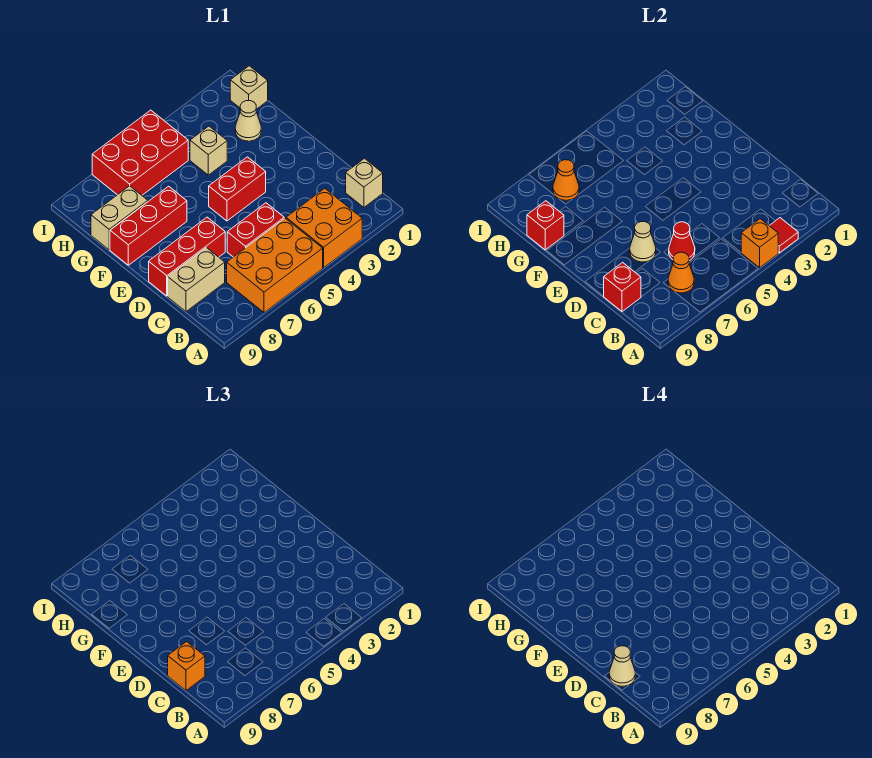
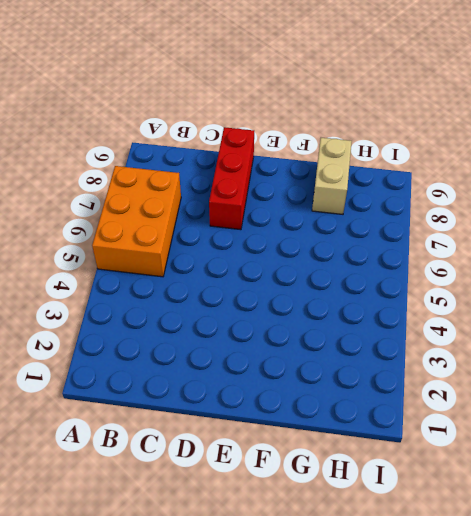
none -> orange 2x2 brick [286,188,362,268]
none -> tan 1x1 brick [346,158,383,207]
none -> red 1x2 brick [227,203,284,257]

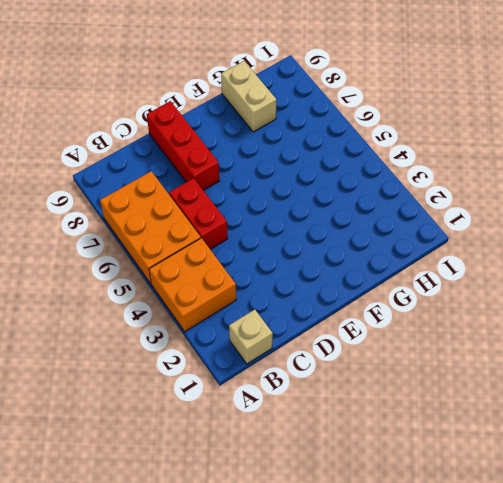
none -> tan 1x2 brick [168,248,225,311]
none -> red 1x2 brick [209,157,266,221]
none -> red 1x3 brick [110,186,187,265]

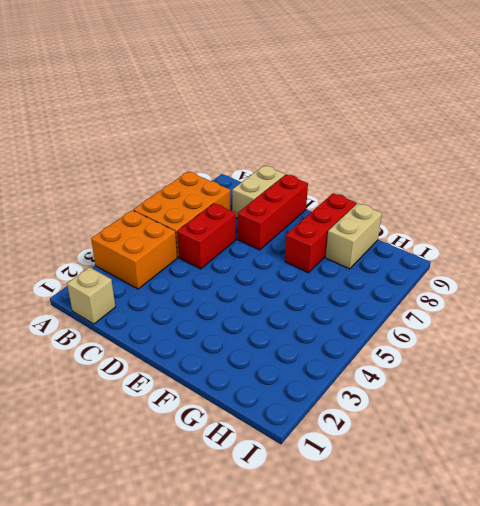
none -> red 1x2 brick [209,157,266,221]
none -> tan 1x1 cone [235,101,261,141]
none -> tan 1x1 brick [190,126,227,175]

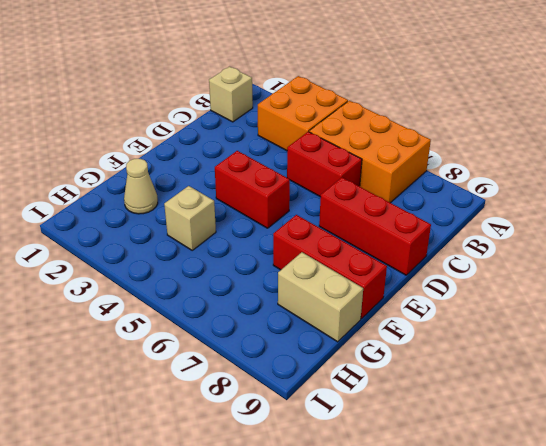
none -> tan 1x2 brick [168,248,225,311]
none -> tan 1x1 brick [230,66,268,109]
none -> red 2x3 brick [92,110,188,195]

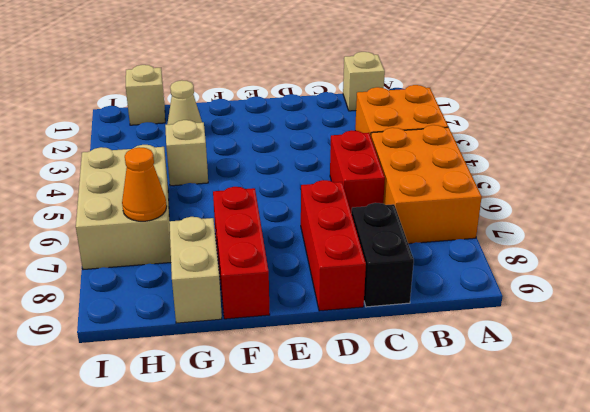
black 1x2 brick [352,203,414,307] -> tan 1x2 brick [168,248,225,311]
tan 2x3 brick [76,145,171,270] -> red 2x3 brick [92,110,188,195]
none -> red 1x2 brick [209,157,266,221]
none -> red 1x1 tile [769,218,798,253]
none -> orange 1x1 brick [741,219,778,268]

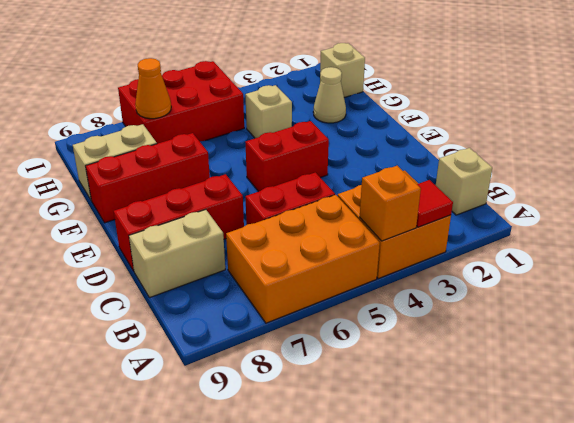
none -> orange 1x1 cone [668,252,694,293]
none -> red 1x1 cone [669,222,695,261]
none -> red 1x1 brick [604,262,641,311]

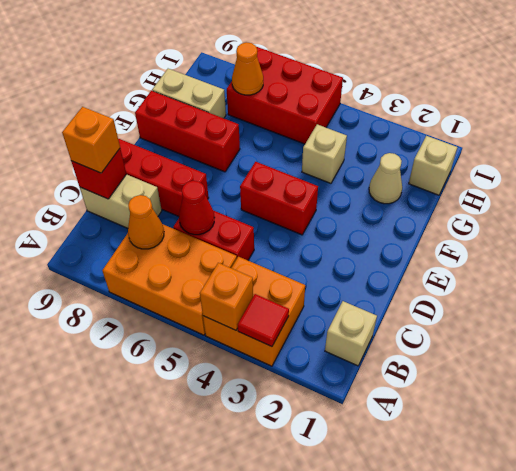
none -> tan 1x1 cone [630,222,656,262]
none -> red 1x1 brick [527,201,564,250]
none -> tan 1x1 cone [609,646,635,686]

